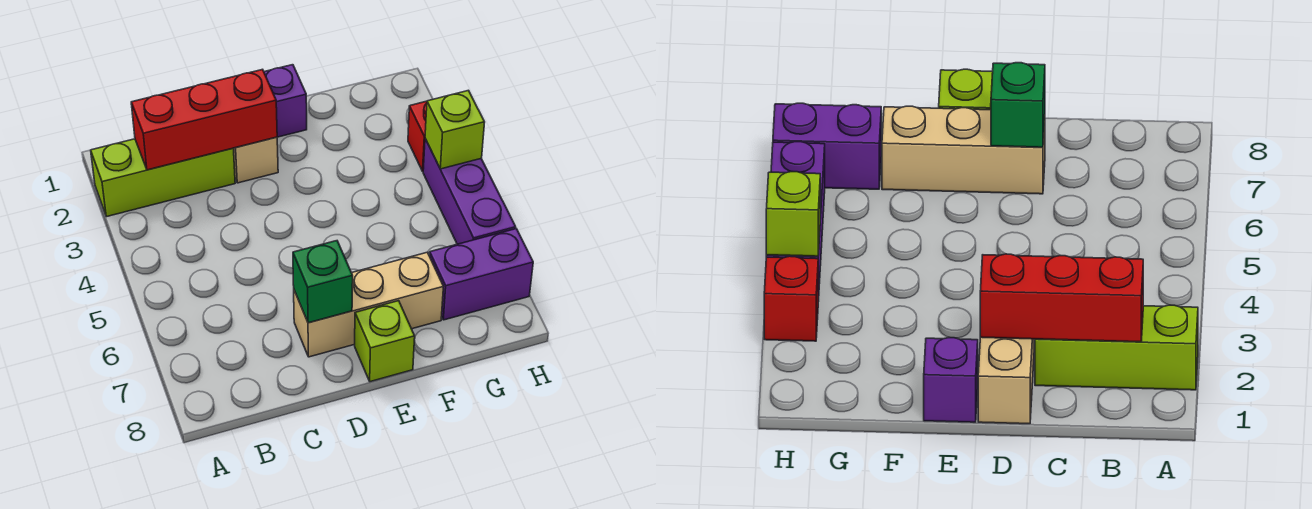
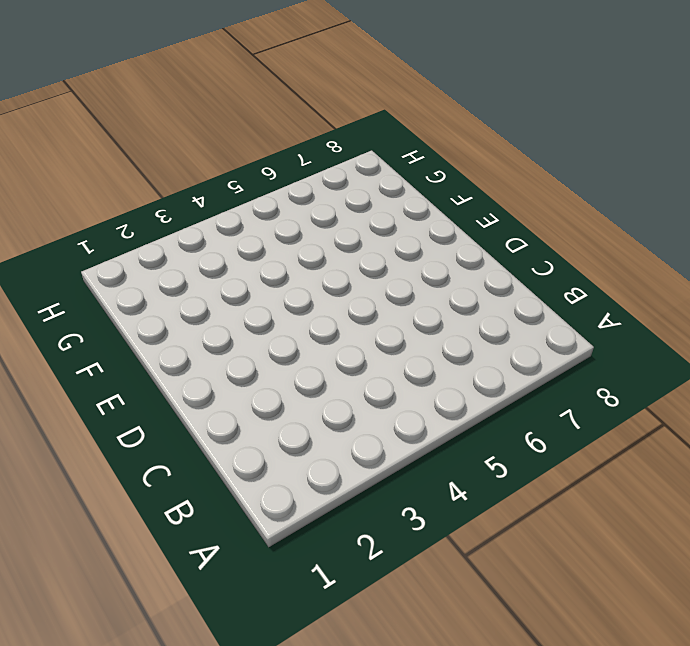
none -> lime 1x3 brick [91,139,235,217]
none -> tan 1x2 brick [233,137,278,183]

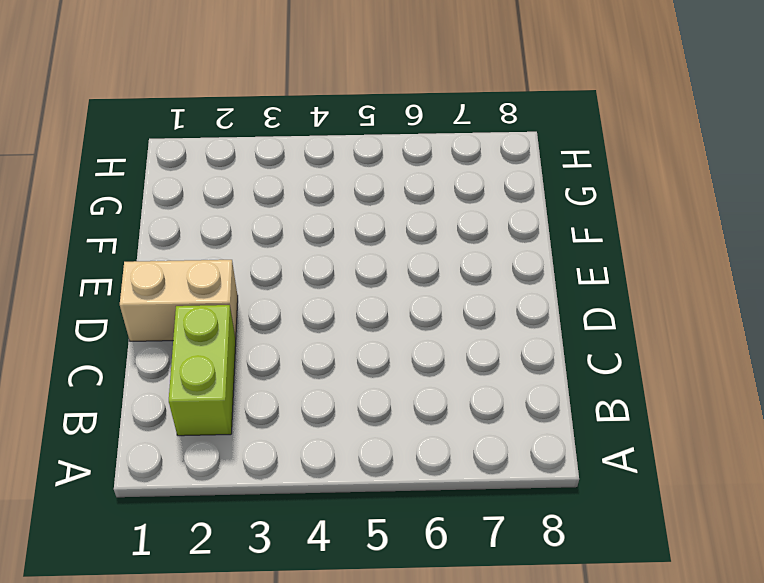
lime 1x2 brick [169,305,236,436] -> lime 1x3 brick [91,139,235,217]
none -> tan 1x3 brick [294,252,443,357]
none -> purple 1x1 brick [264,65,307,137]

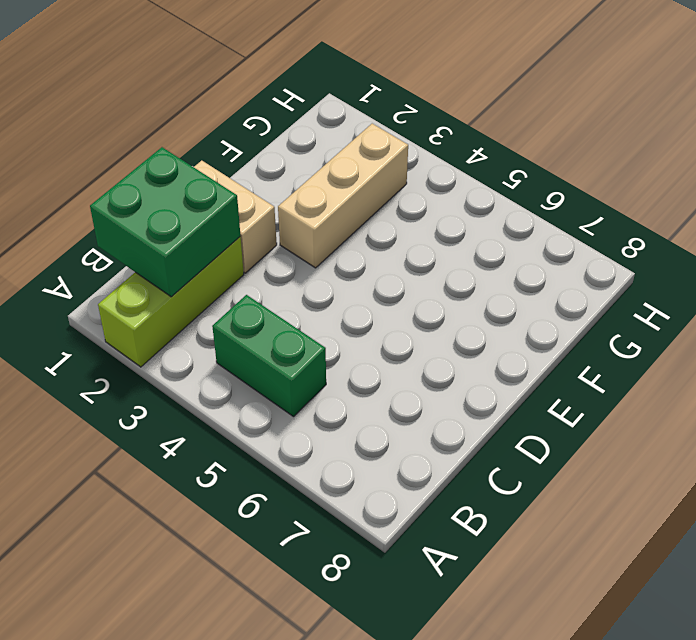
green 2x2 brick [90,147,240,297] -> red 1x3 brick [131,69,277,170]
green 1x2 brick [212,295,326,417] -> none
tan 1x3 brick [278,124,408,268] -> tan 1x3 brick moved to [294,252,443,357]
none -> purple 1x1 brick [264,65,307,137]
none -> lime 1x1 brick [355,301,415,382]

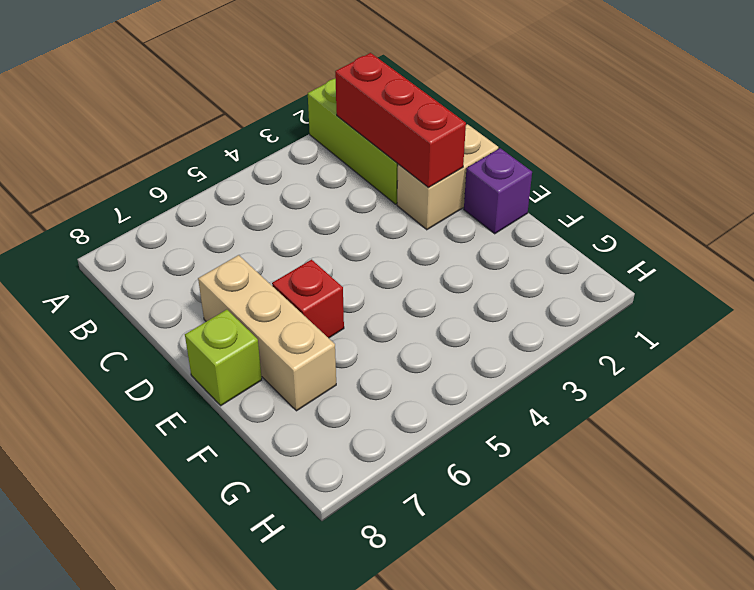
red 1x1 brick [272,260,344,338] -> red 1x1 brick moved to [408,101,427,171]
none -> purple 1x2 brick [430,229,533,320]
none -> purple 1x3 brick [423,139,516,244]

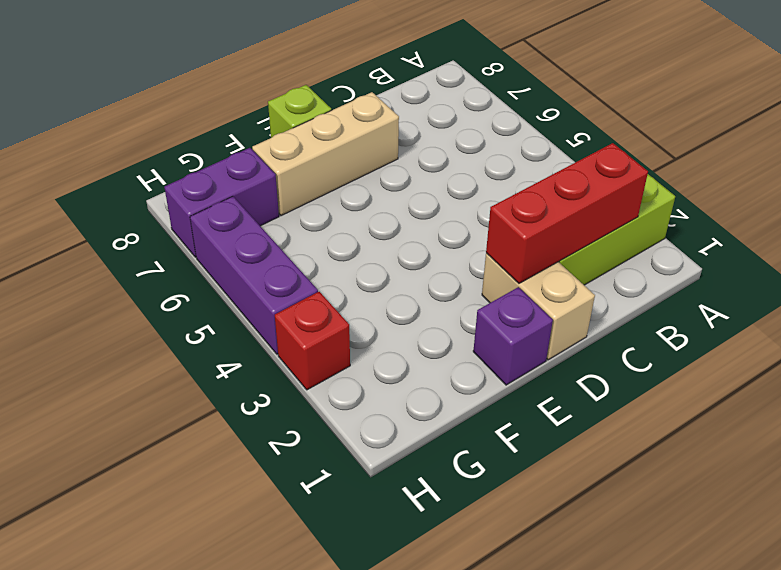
none -> green 1x1 brick [293,241,353,323]
none -> lime 1x1 brick [425,90,485,169]

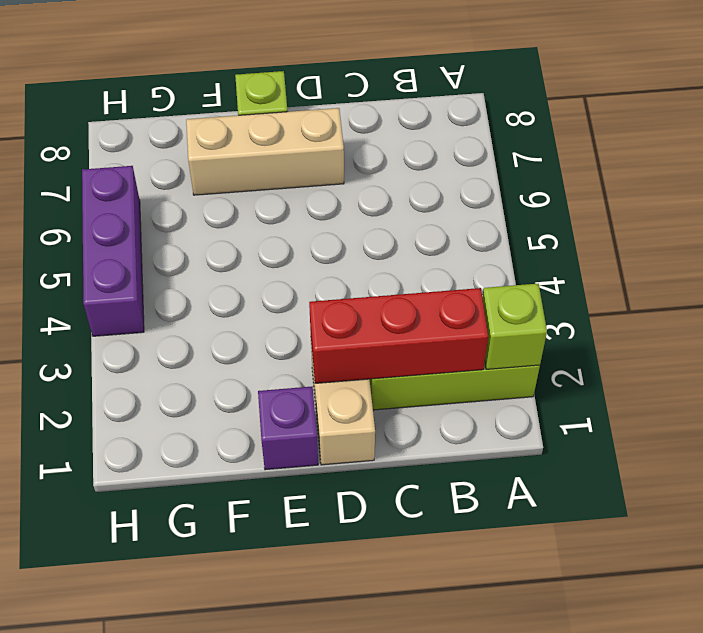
lime 1x1 brick [482,284,547,369] -> lime 1x1 brick moved to [425,90,485,169]
none -> purple 1x2 brick [430,229,533,320]
none -> red 1x1 brick [408,101,427,171]

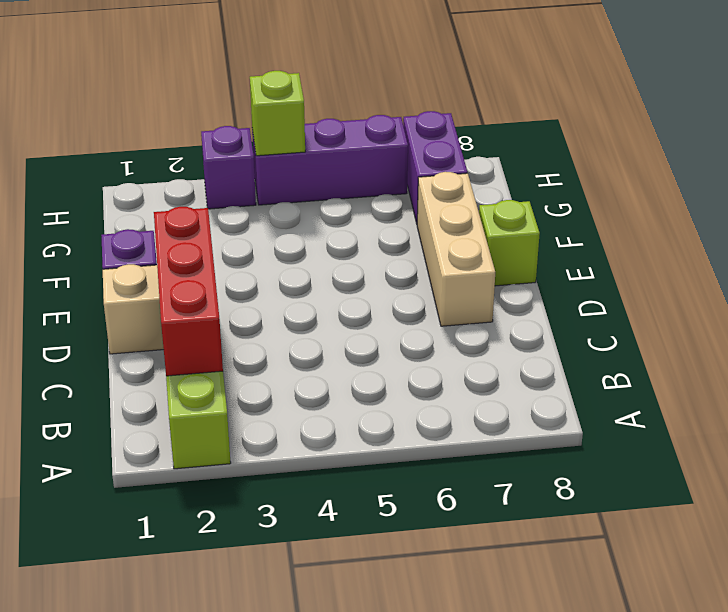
purple 1x1 brick [201,126,256,209] -> red 1x1 brick [408,101,427,171]
none -> green 1x1 brick [293,241,353,323]

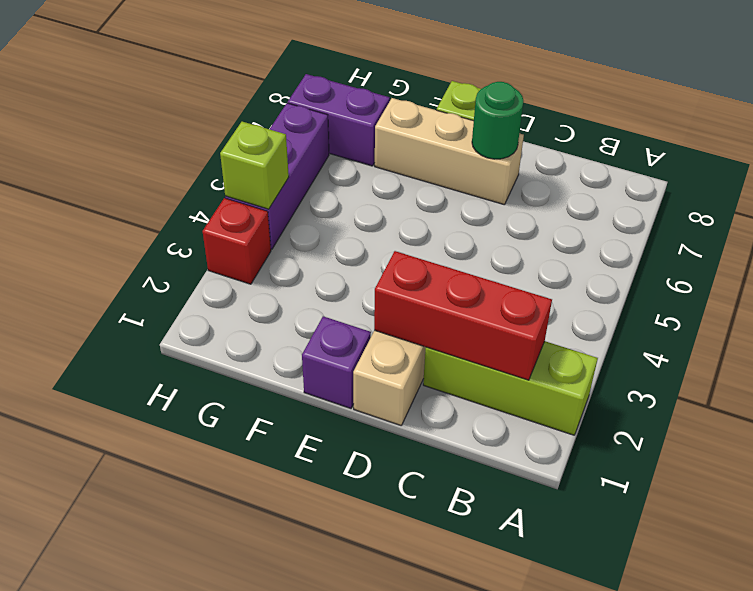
green 1x1 round brick [472,82,523,159] -> green 1x1 brick [293,241,353,323]

